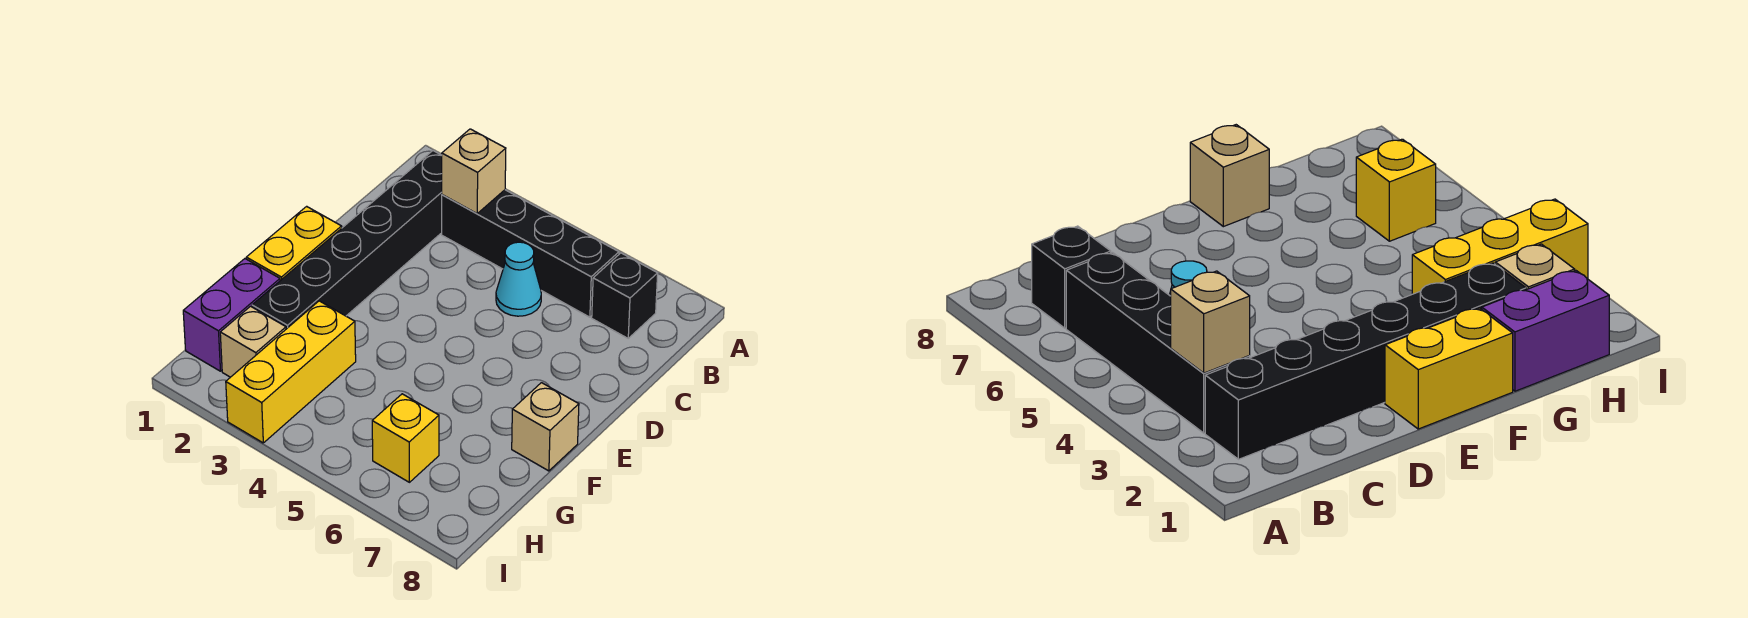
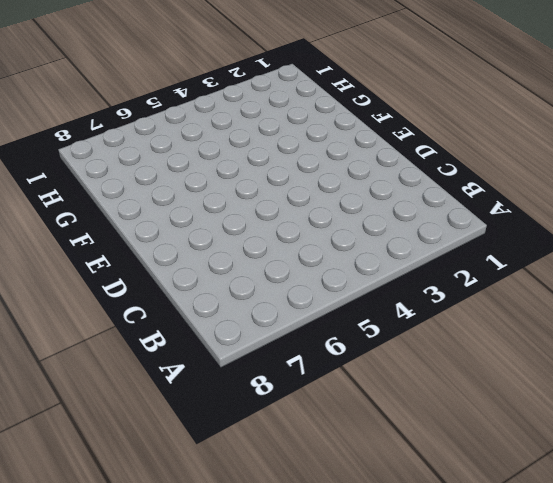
none -> black 1x6 brick [252,151,442,329]
none -> black 1x4 brick [442,190,619,317]

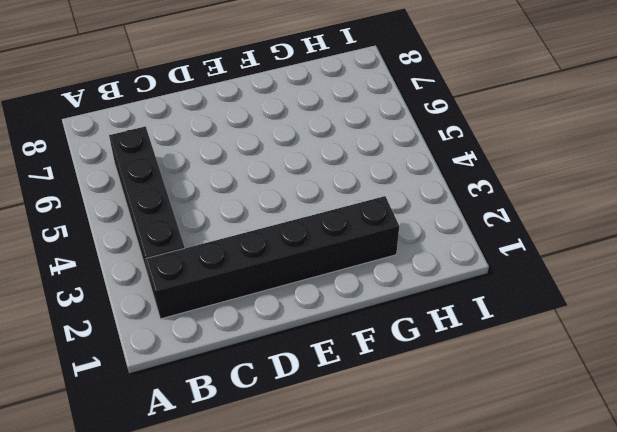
none -> black 1x1 brick [592,253,658,338]
none -> cyan 1x1 cone [496,242,541,316]

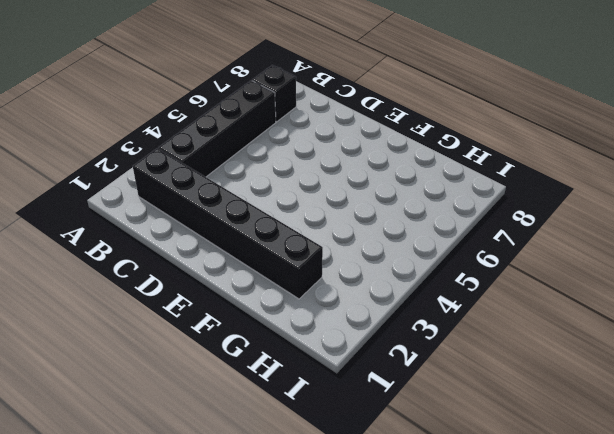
none -> cyan 1x1 cone [496,242,541,316]
none -> yellow 1x2 brick [246,206,342,281]

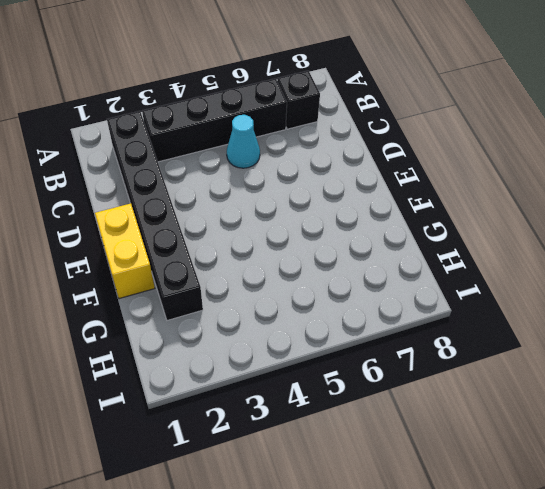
none -> tan 1x1 brick [512,383,579,471]
none -> purple 1x2 brick [183,259,280,371]

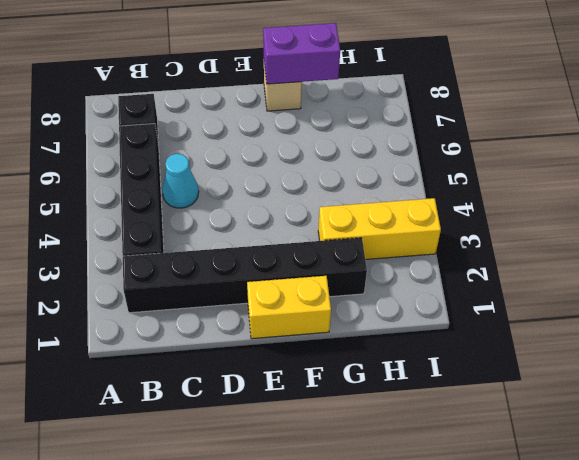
purple 1x2 brick [263,23,340,84] -> purple 1x2 brick moved to [183,259,280,371]
none -> tan 1x1 brick [220,306,286,377]
none -> yellow 1x1 brick [372,394,439,482]

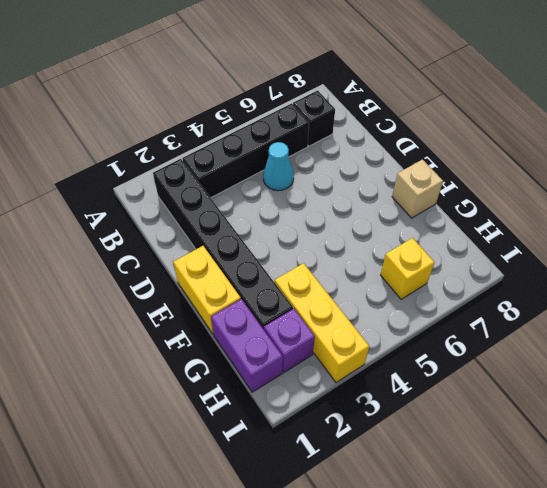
purple 1x1 brick [264,309,315,372] -> tan 1x1 brick [220,306,286,377]
none -> tan 1x1 brick [442,129,506,214]

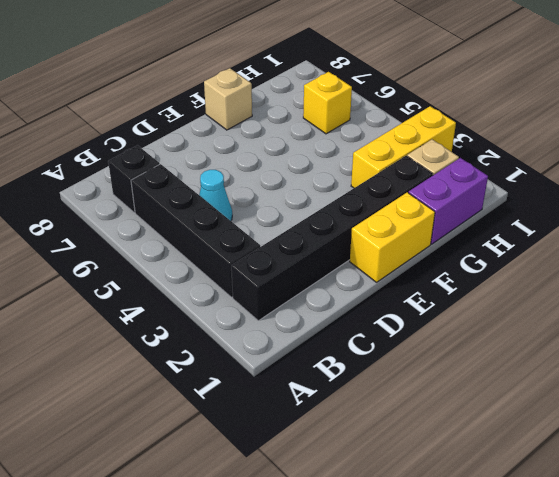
none -> tan 1x1 brick [442,129,506,214]

